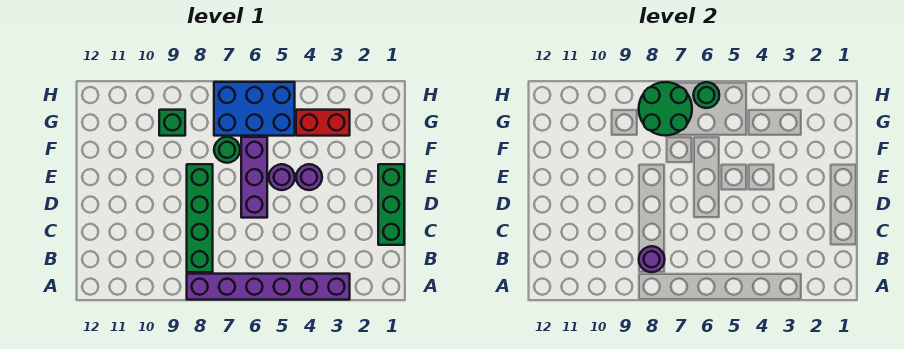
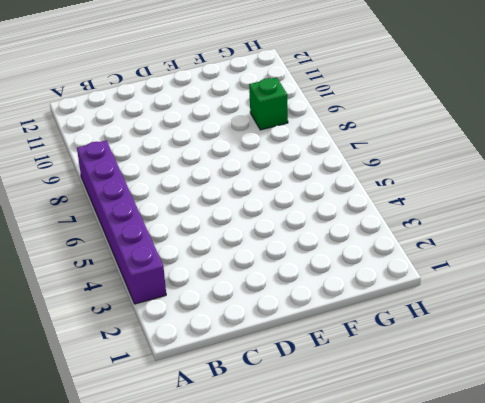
none -> green 1x4 brick [187,164,213,272]
none -> green 1x3 brick [378,164,404,245]
none -> purple 1x3 brick [241,137,267,218]

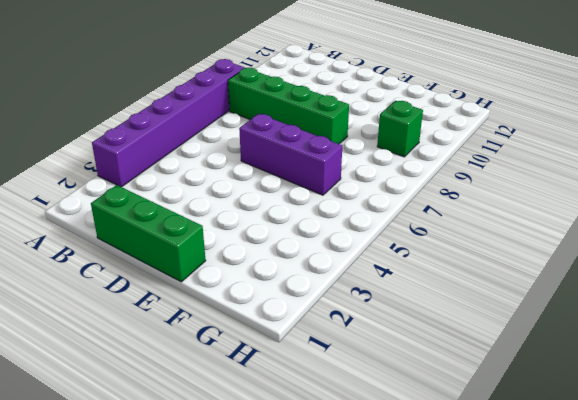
none -> purple 1x1 round brick [296,164,322,190]
none -> purple 1x1 round brick [269,164,295,190]
none -> green 1x1 round brick [214,137,240,163]

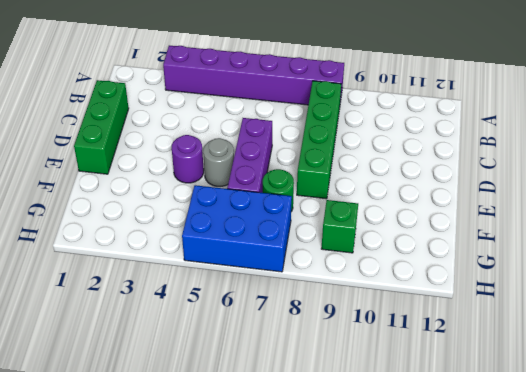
grey 1x1 round brick [203,138,234,186] -> purple 1x1 round brick [269,164,295,190]
none -> red 1x2 brick [296,110,350,136]
none -> purple 1x1 round brick [639,246,665,272]
none -> green 2x2 round brick [639,82,692,136]

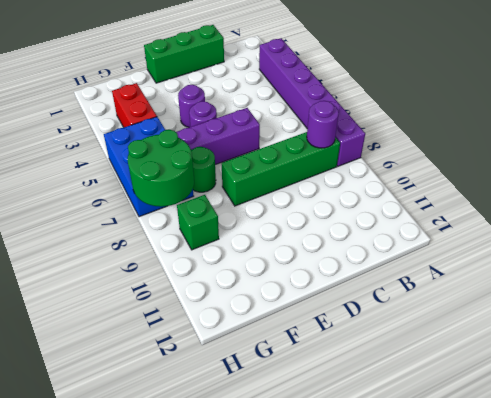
none -> green 1x1 round brick [693,82,719,108]

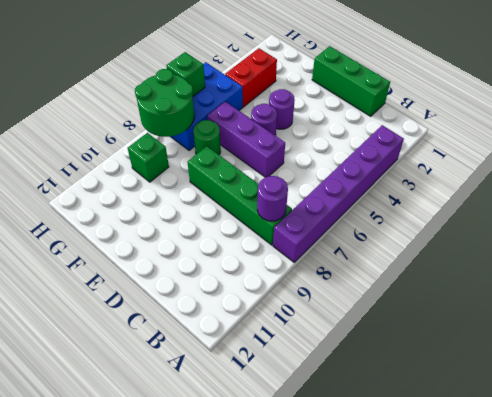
green 1x1 brick [166,52,205,96] -> green 1x1 round brick [693,82,719,108]

